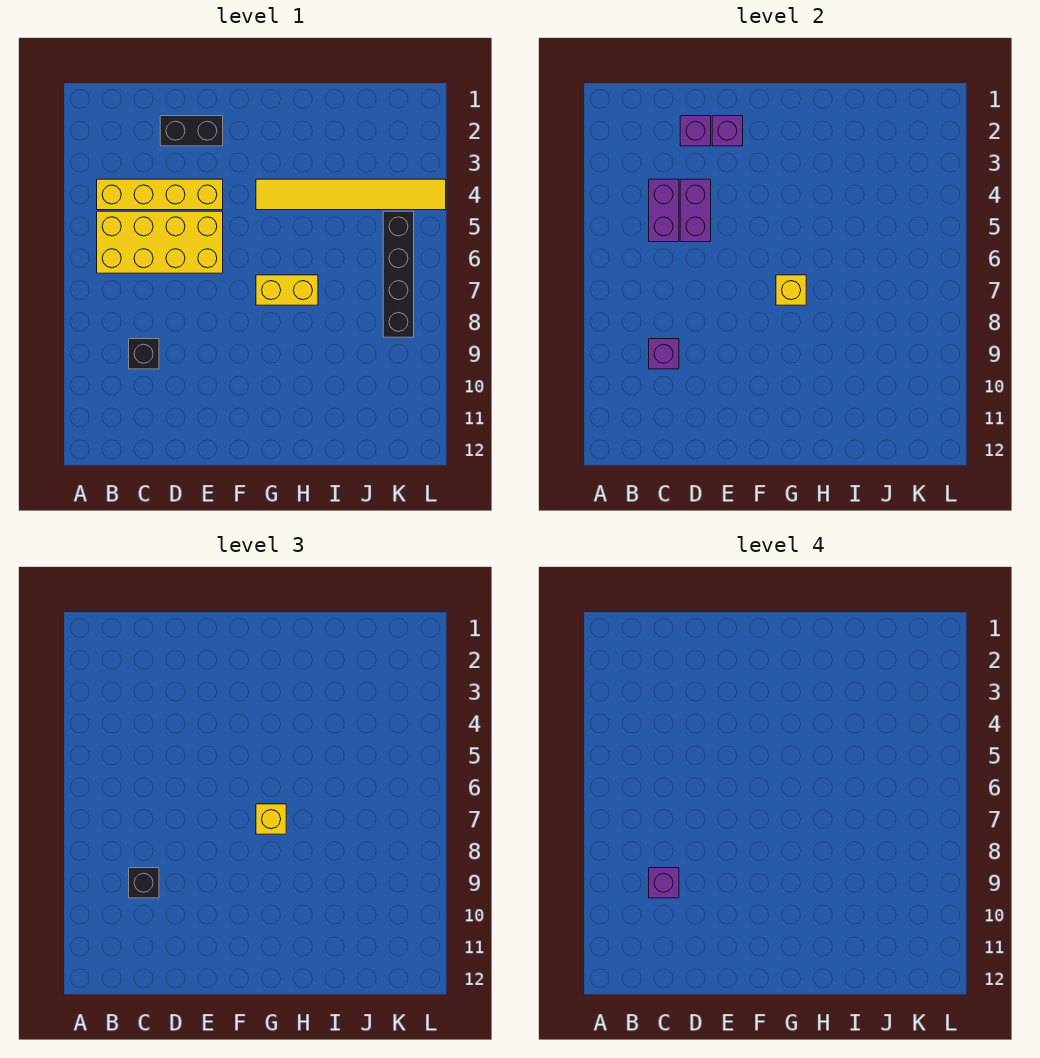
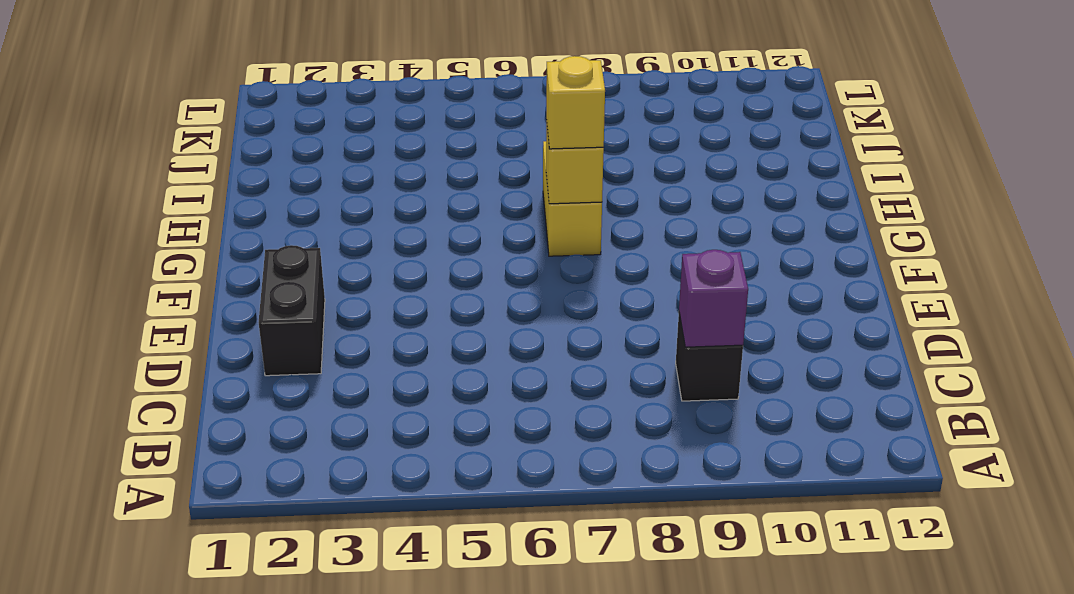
none -> yellow 1x4 brick [97,179,223,210]
none -> yellow 2x4 brick [97,211,223,273]
none -> yellow 1x6 tile [256,179,446,210]

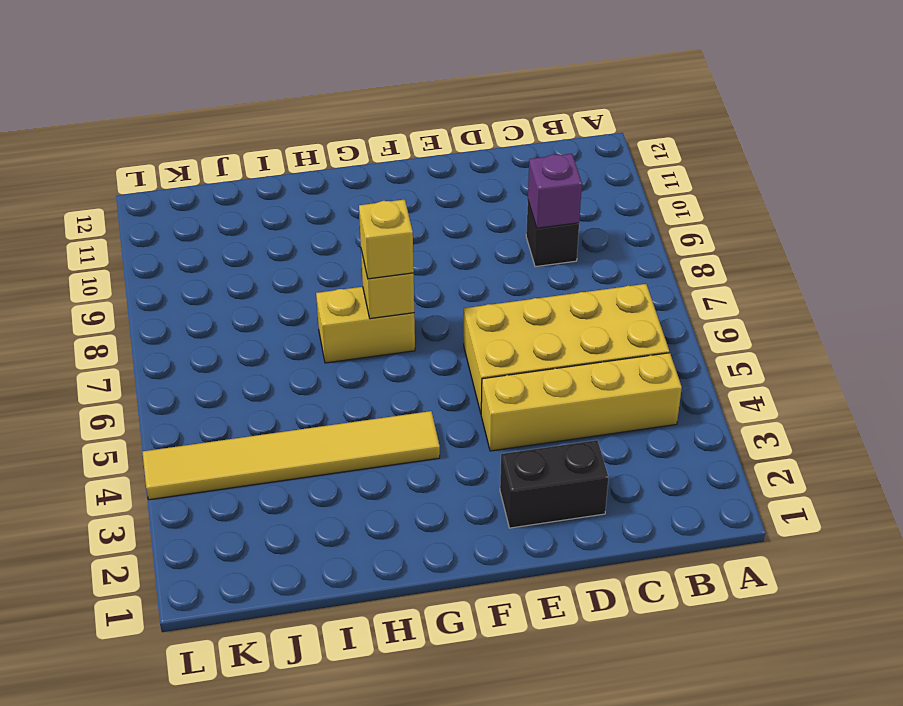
none -> black 1x4 brick [383,211,414,337]
none -> purple 1x2 brick [649,179,679,242]
none -> purple 1x1 brick [680,116,711,146]

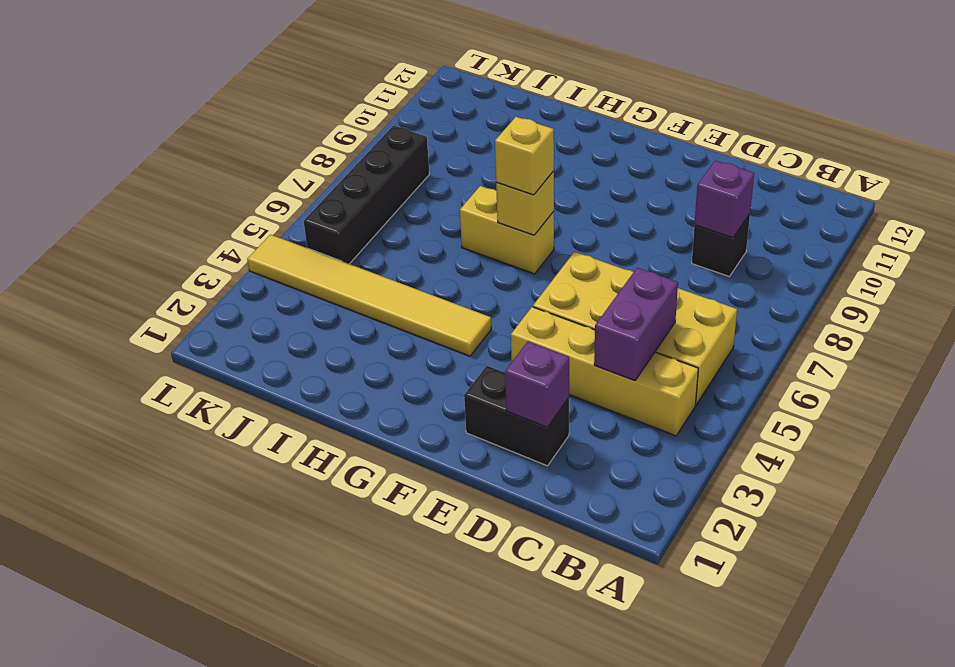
none -> purple 1x2 brick [680,179,711,242]
none -> purple 1x1 brick [712,116,743,146]
none -> black 1x1 brick [129,868,159,898]

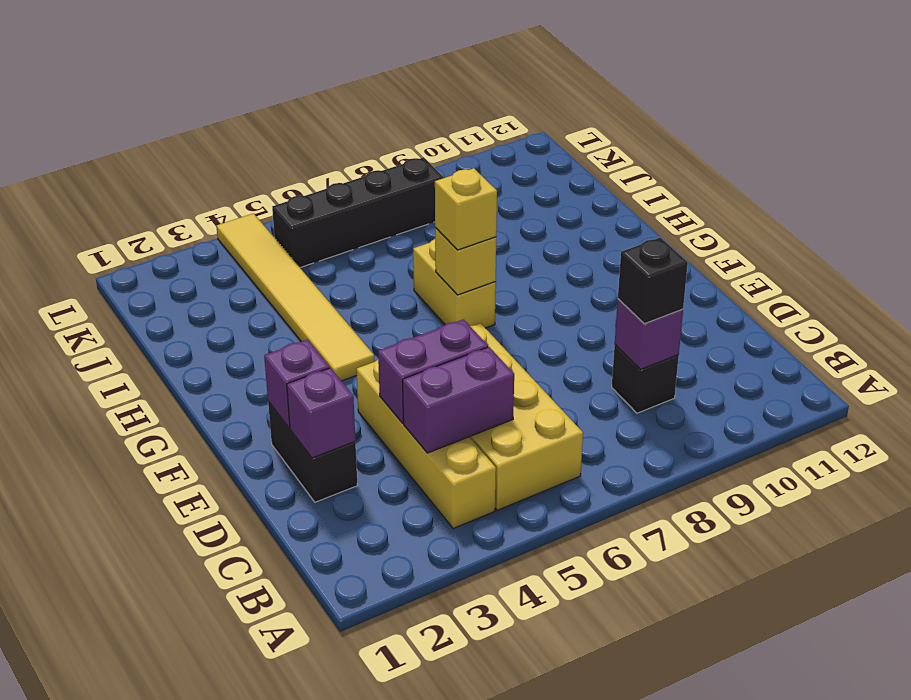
none -> purple 1x1 brick [649,868,679,898]

